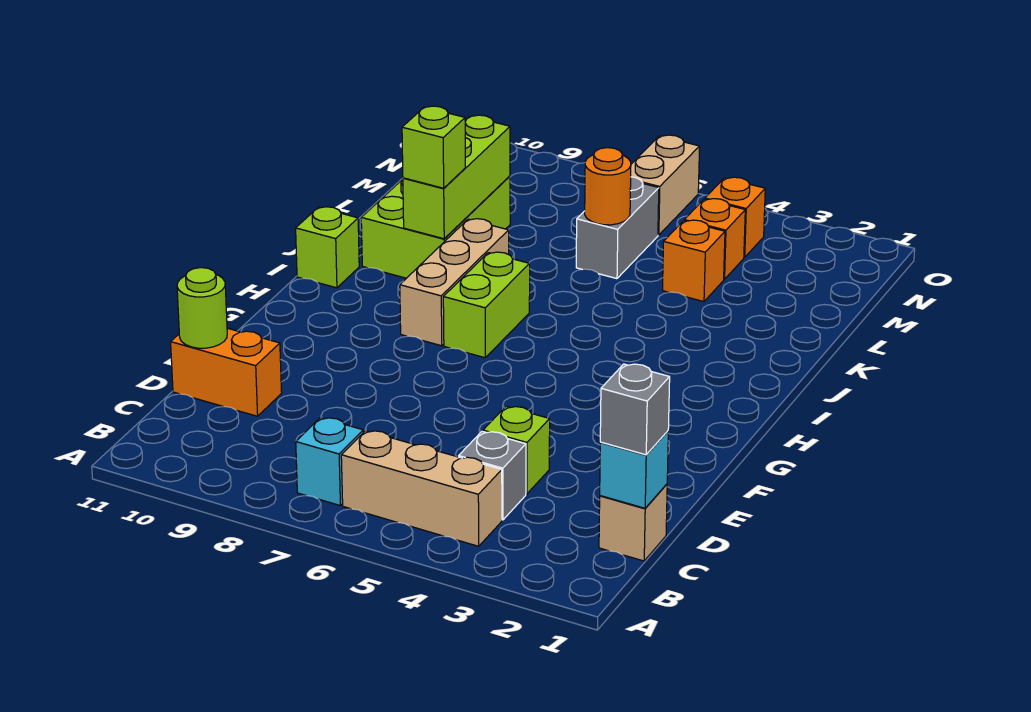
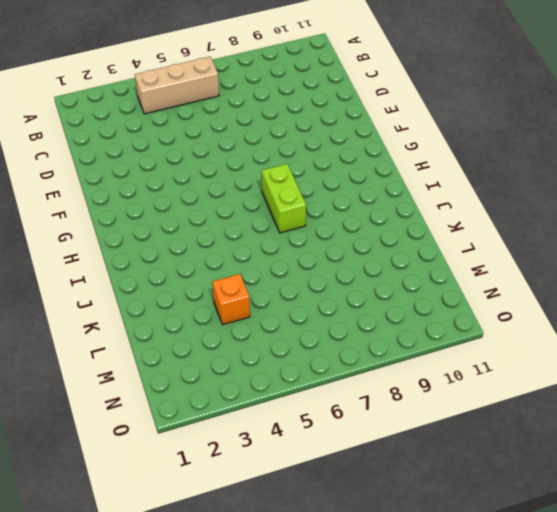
none -> cyan 1x1 brick [296,418,363,505]
none -> tan 1x1 brick [599,484,667,561]
none -> grey 1x1 brick [459,431,526,520]

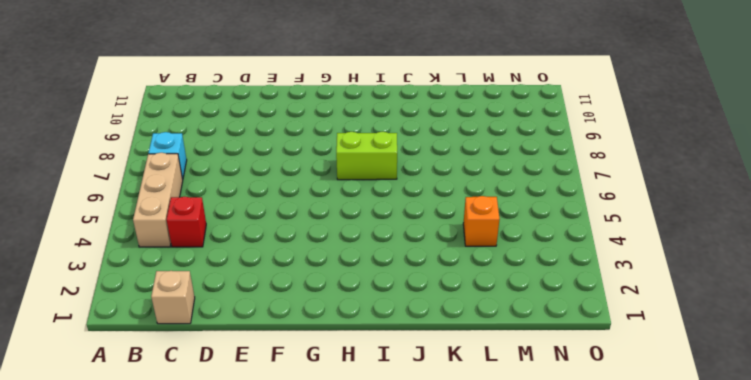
red 1x1 brick [167,197,206,247] -> grey 1x1 brick [459,431,526,520]
none -> lime 1x1 brick [483,406,550,494]
none -> orange 1x2 brick [171,328,282,416]
none -> tan 1x3 brick [400,219,509,346]

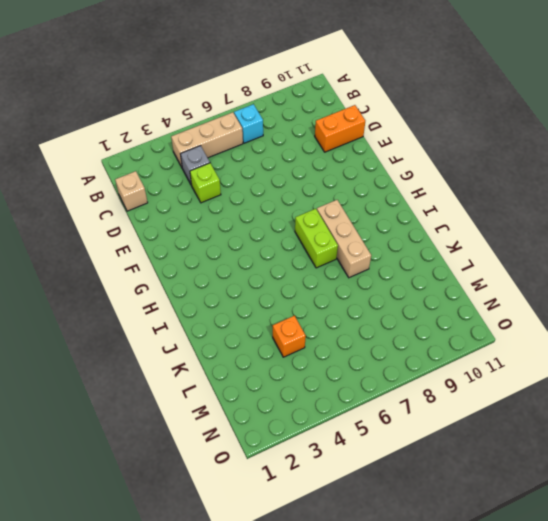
none -> lime 1x1 brick [296,207,359,288]
none -> lime 2x3 brick [361,176,510,278]
none -> grey 1x2 brick [576,177,659,279]

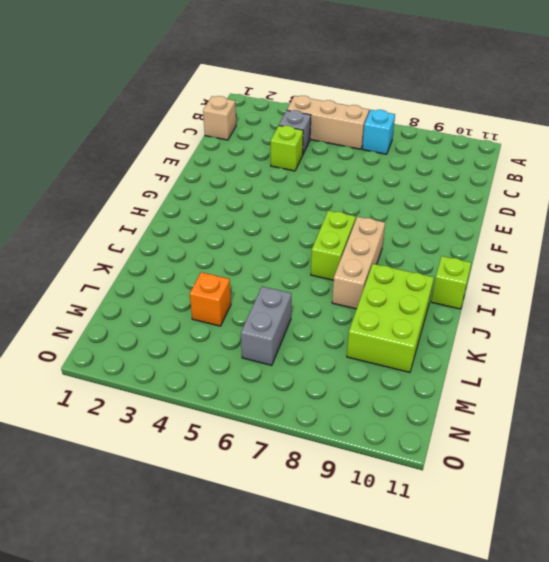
none -> orange 1x2 brick [171,328,282,416]
none -> orange 1x1 brick [684,199,745,279]
none -> orange 1x1 brick [705,177,765,257]

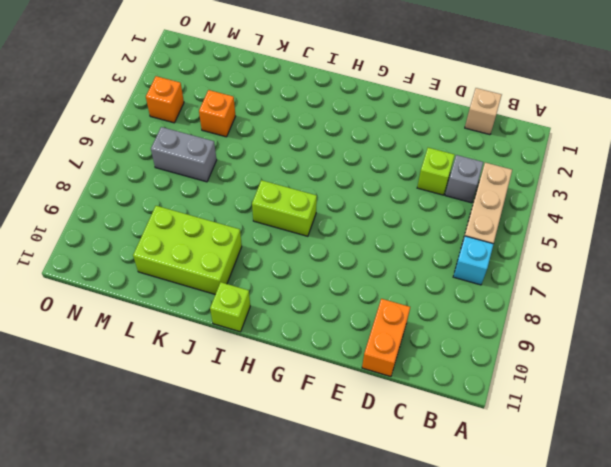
none -> tan 1x3 brick [400,219,509,346]
none -> orange 1x1 brick [684,199,745,279]
none -> tan 1x2 brick [631,135,700,235]

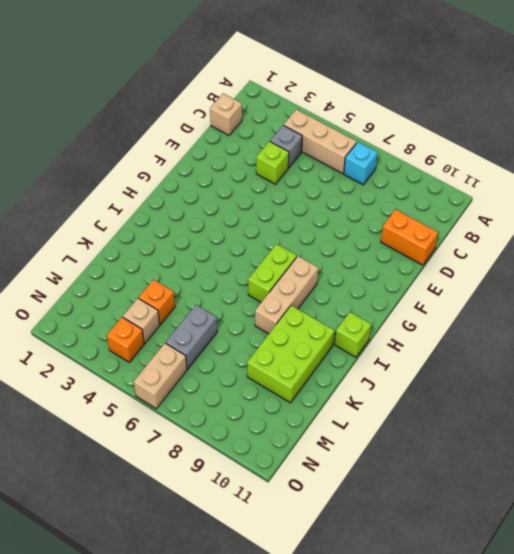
tan 1x1 brick [123,298,160,343] -> orange 1x1 brick [684,199,745,279]
none -> cyan 1x1 brick [600,431,668,508]
none -> lime 1x1 round brick [177,268,227,348]
none -> lime 1x3 brick [403,115,510,239]

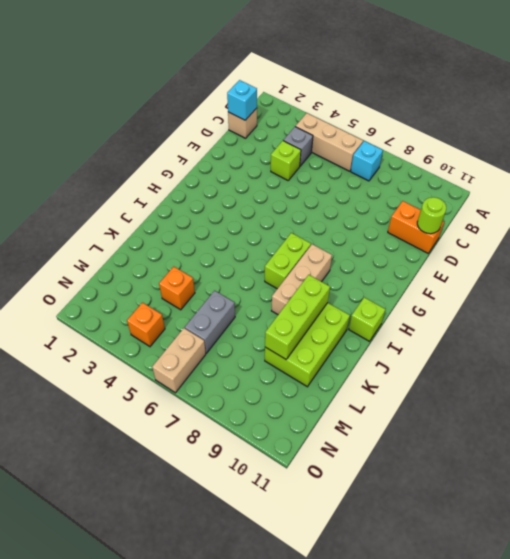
none -> orange 1x1 brick [684,199,745,279]
none -> orange 1x1 round brick [585,148,631,225]
none -> grey 1x1 brick [600,364,670,455]

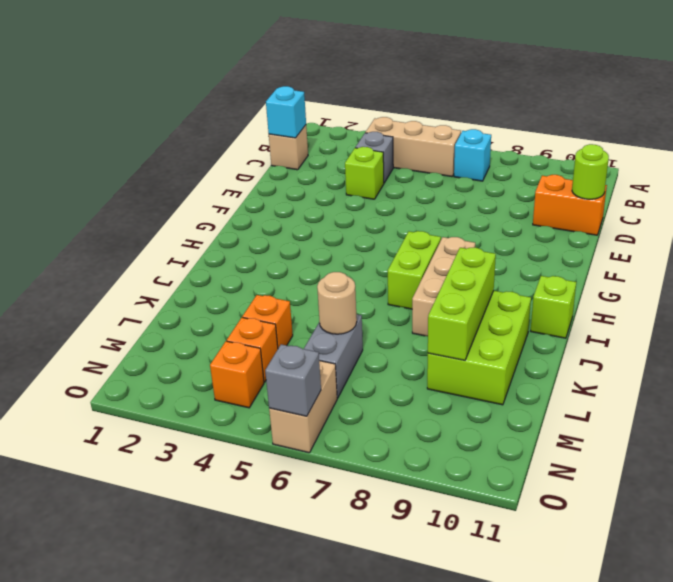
tan 1x1 round brick [317,272,357,334] -> orange 1x1 round brick [585,148,631,225]
grey 1x1 brick [265,344,321,416] -> grey 1x1 brick moved to [600,364,670,455]
none -> lime 1x1 brick [402,106,465,188]

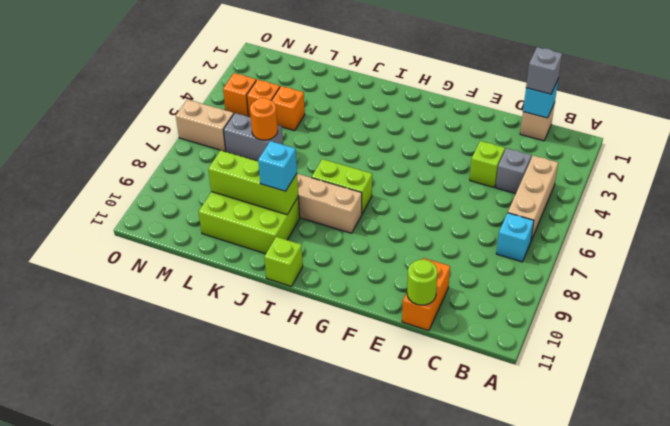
cyan 1x1 brick [258,141,297,191] -> lime 1x1 brick [402,106,465,188]

